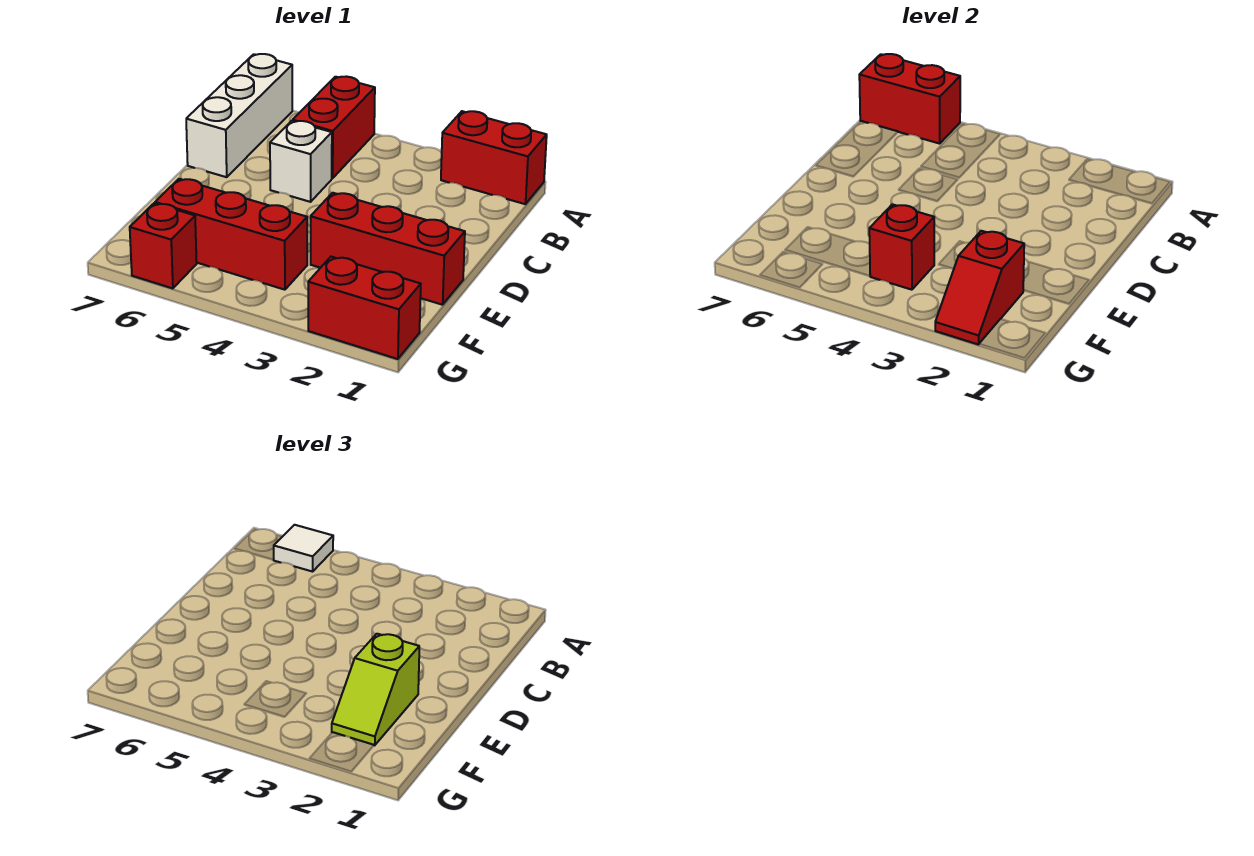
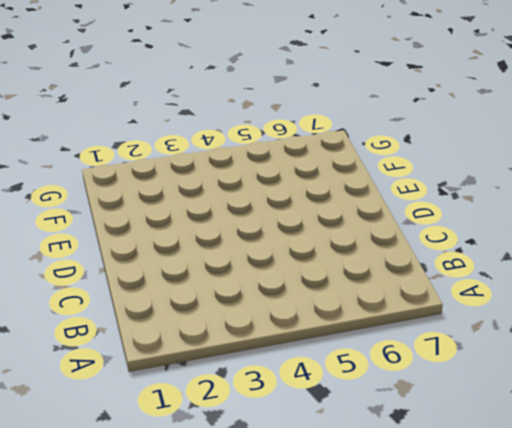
none -> red 1x2 brick [441,111,547,204]
none -> red 1x2 brick [293,76,375,178]
none -> white 1x3 brick [186,54,292,177]

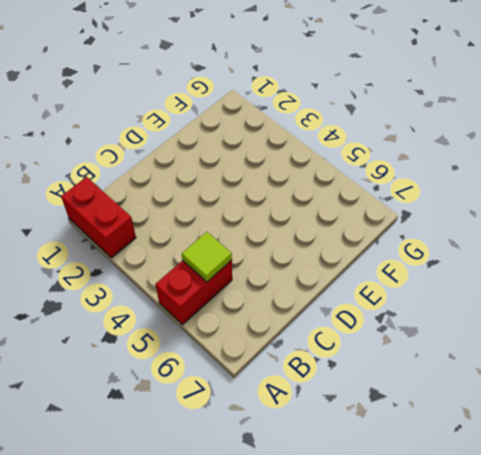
lime 1x1 tile [182,232,232,282] -> none
none -> white 1x3 brick [186,54,292,177]
none -> white 1x1 brick [270,121,332,202]
none -> red 1x3 brick [311,193,465,305]

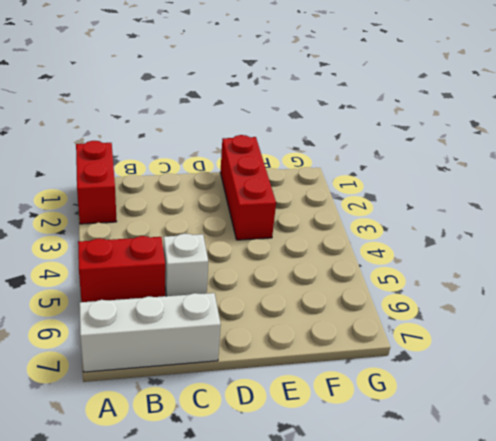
none -> red 1x3 brick [155,179,307,290]
none -> red 1x2 brick [308,257,421,359]
none -> red 1x1 brick [130,203,197,288]

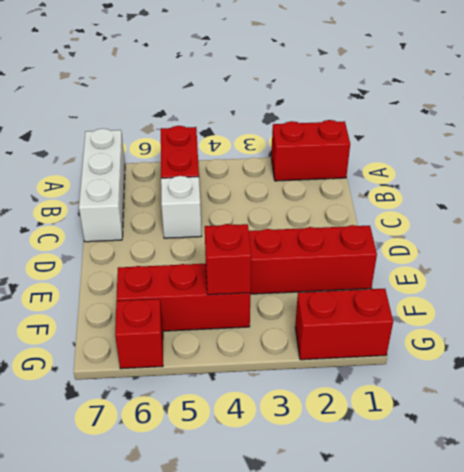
none -> red 1x2 brick [859,54,960,144]
none -> red 1x2 slope [935,231,1024,345]
none -> white 1x1 tile [274,525,333,572]

